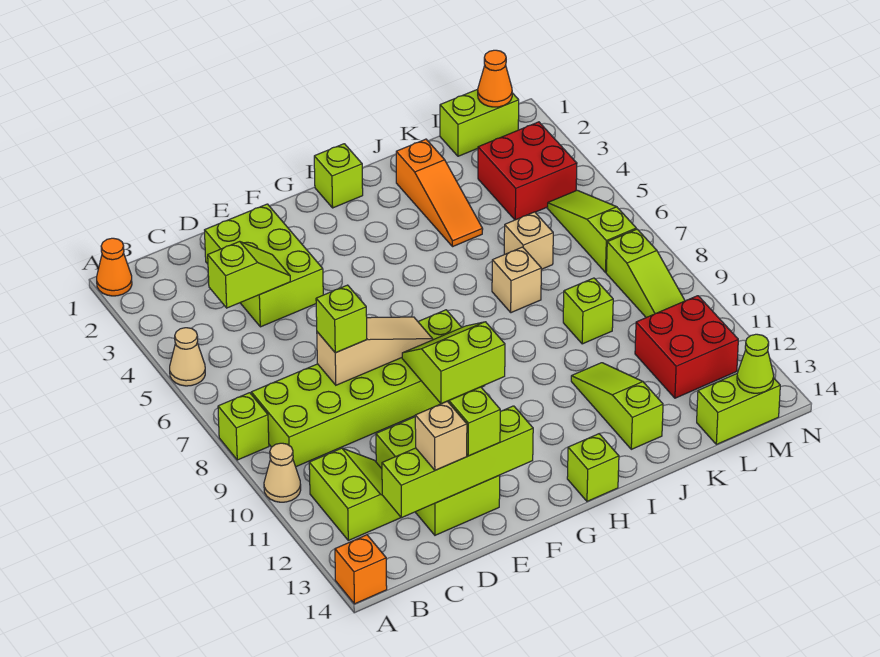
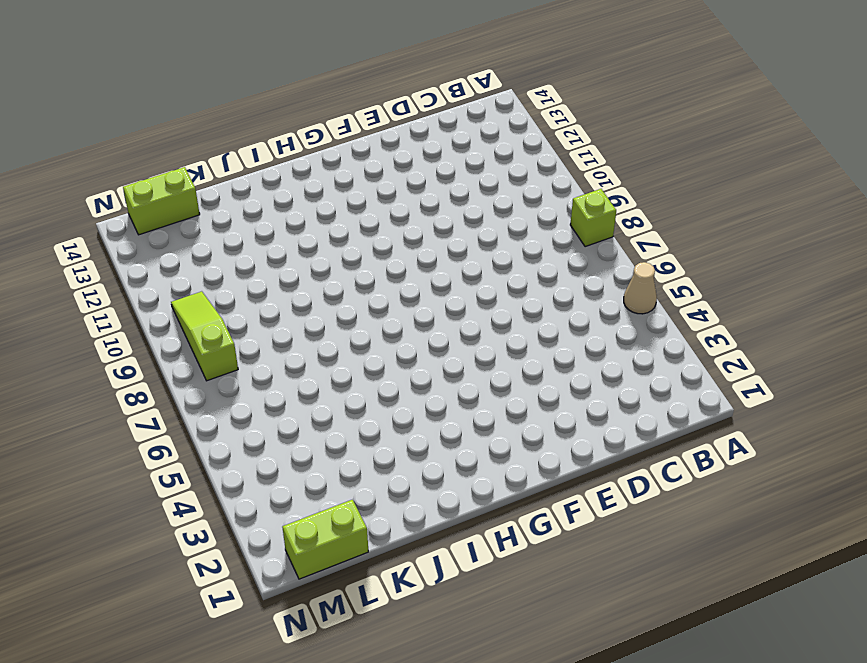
none -> orange 1x1 cone [97,238,132,296]
none -> tan 1x1 cone [264,443,301,502]
none -> orange 1x1 brick [335,535,387,604]
none -> lime 2x6 brick [251,310,485,467]

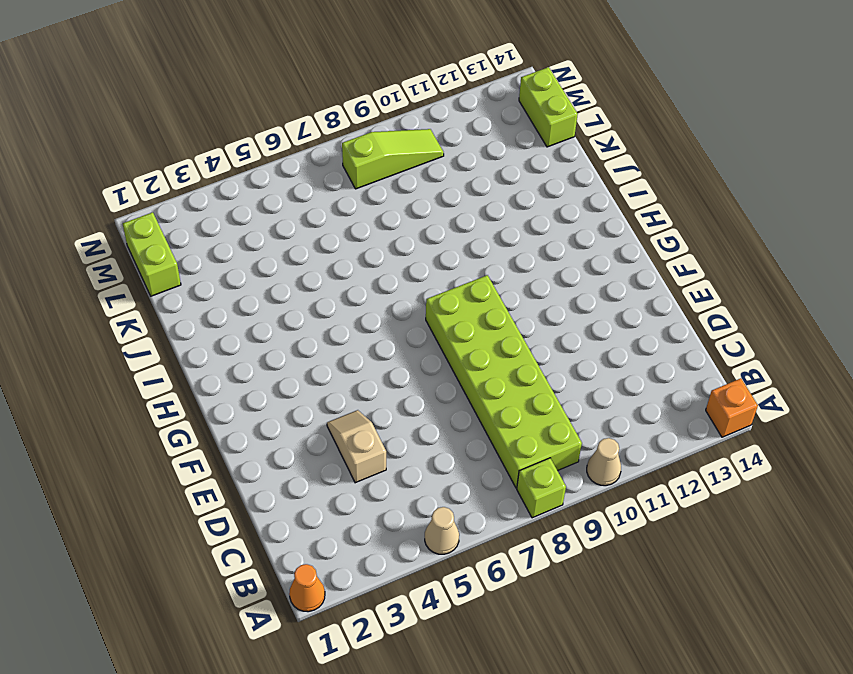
tan 1x2 slope [327,410,386,483] -> lime 2x3 brick [205,204,323,327]
none -> lime 2x2 slope [309,448,401,540]
none -> lime 2x3 brick [376,417,500,535]
none -> lime 1x1 brick [314,144,363,208]
none -> lime 1x1 brick [567,434,619,501]

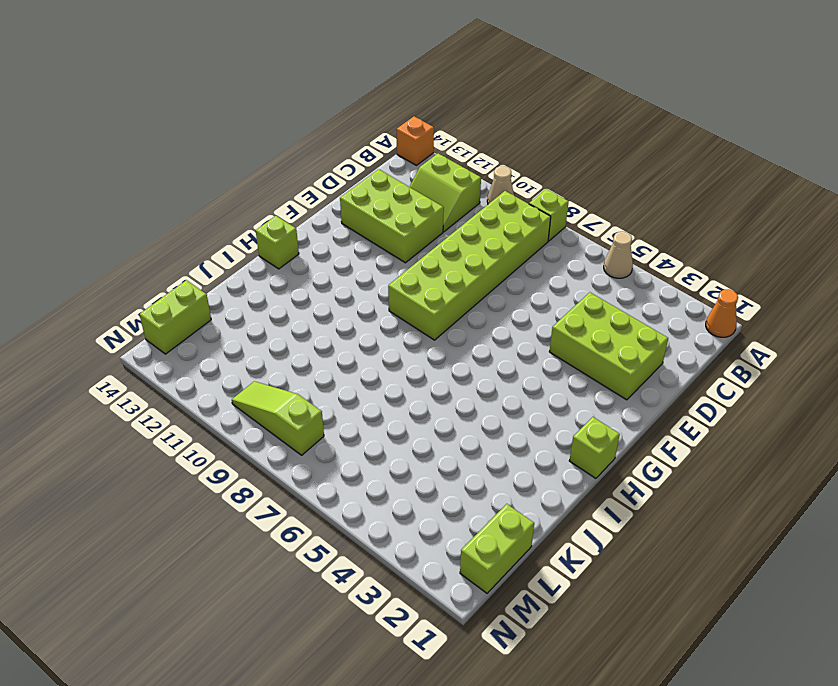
none -> orange 1x3 slope [396,139,483,247]
none -> tan 1x1 brick [492,247,541,313]
none -> lime 1x3 slope [571,363,663,449]
none -> tan 1x1 brick [504,212,553,269]

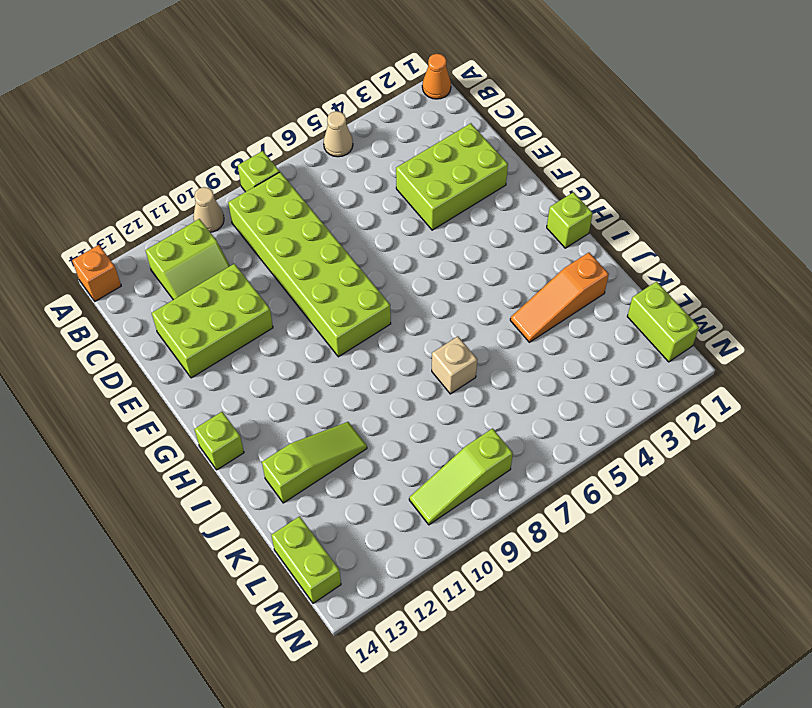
none -> tan 1x1 brick [504,212,553,269]
none -> lime 1x1 brick [563,278,613,344]
none -> red 2x2 brick [478,122,577,220]
none -> red 2x2 brick [635,296,738,398]

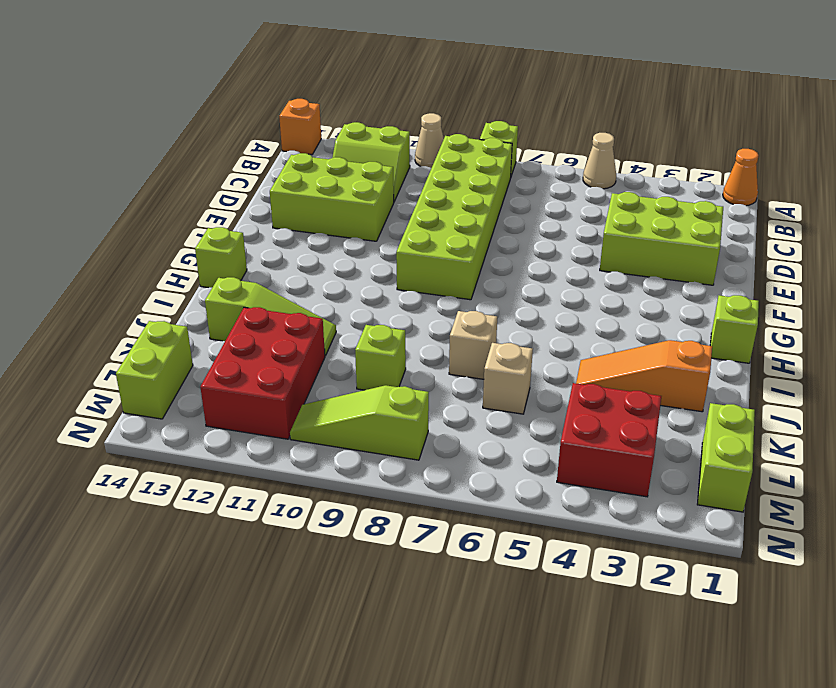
red 2x3 brick [200,307,325,439] -> red 2x2 brick [635,296,738,398]
none -> lime 1x3 slope [548,190,636,273]
none -> lime 1x2 slope [208,241,290,308]
none -> lime 1x4 brick [382,406,533,518]
none -> tan 1x3 slope [317,317,433,385]

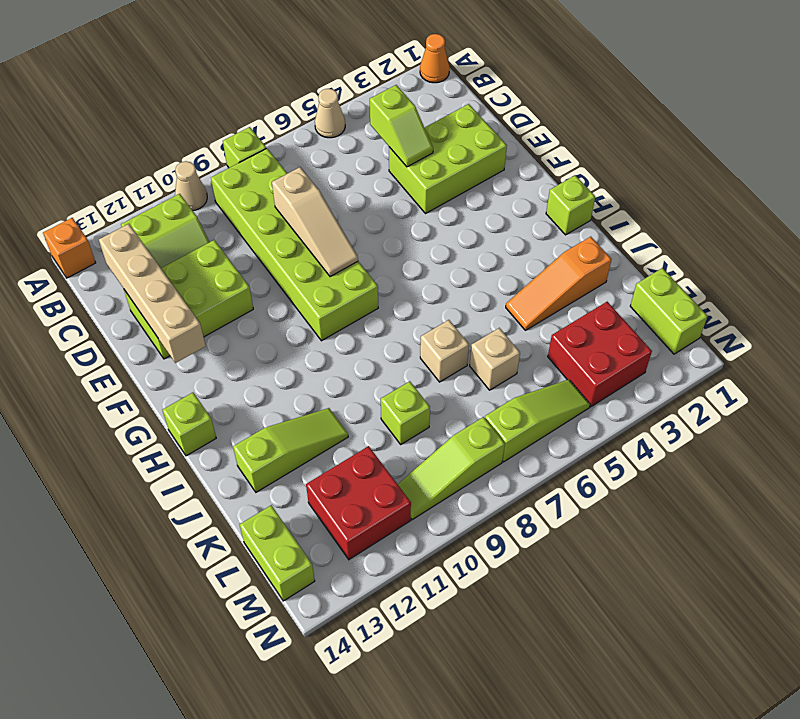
tan 1x4 brick [99,224,206,363] -> lime 1x4 brick [382,406,533,518]
none -> lime 2x2 slope [402,322,505,404]
none -> orange 1x1 cone [478,50,512,107]
none -> lime 1x1 cone [737,334,774,393]
none -> lime 1x1 brick [316,285,367,353]

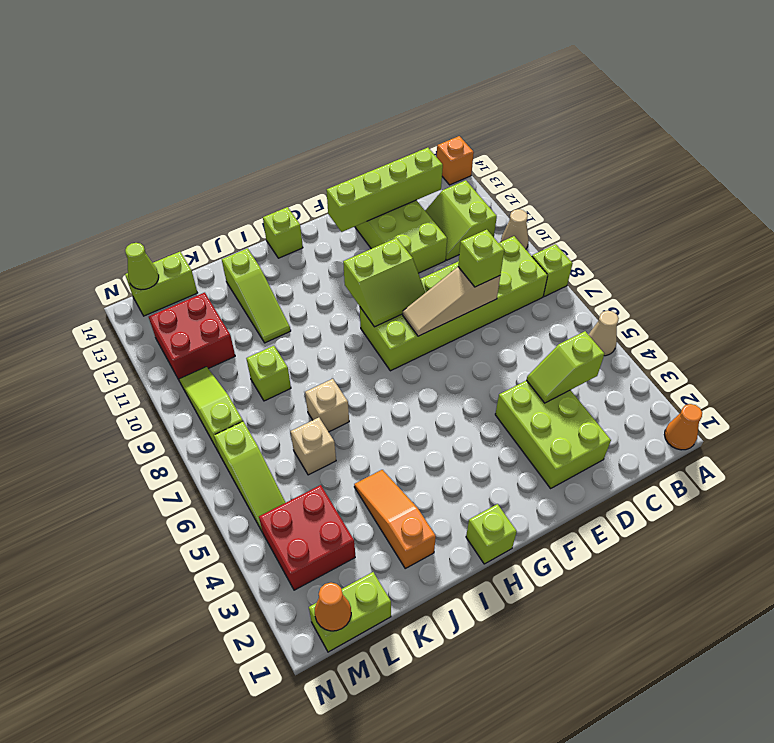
none -> tan 1x1 brick [415,401,467,470]
none -> lime 1x1 brick [449,387,500,456]

